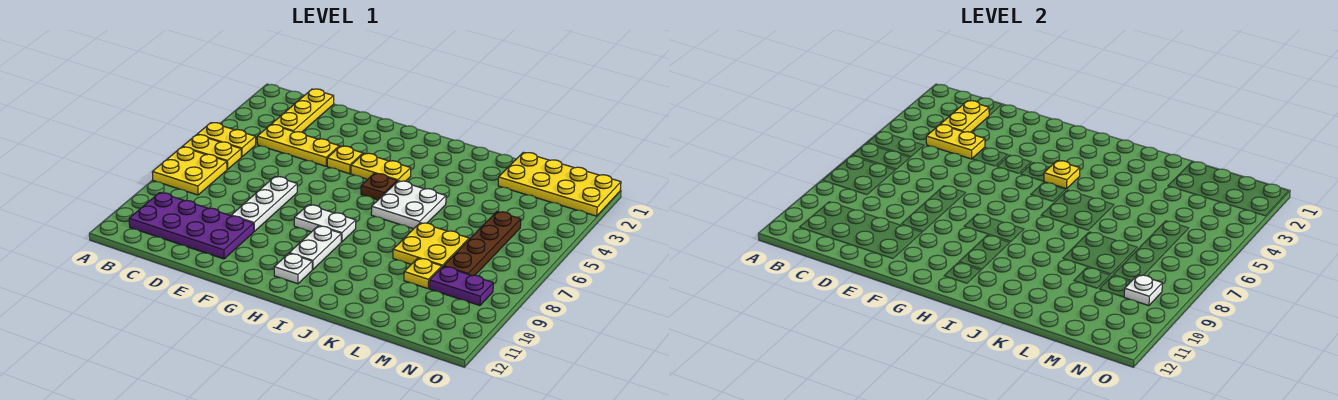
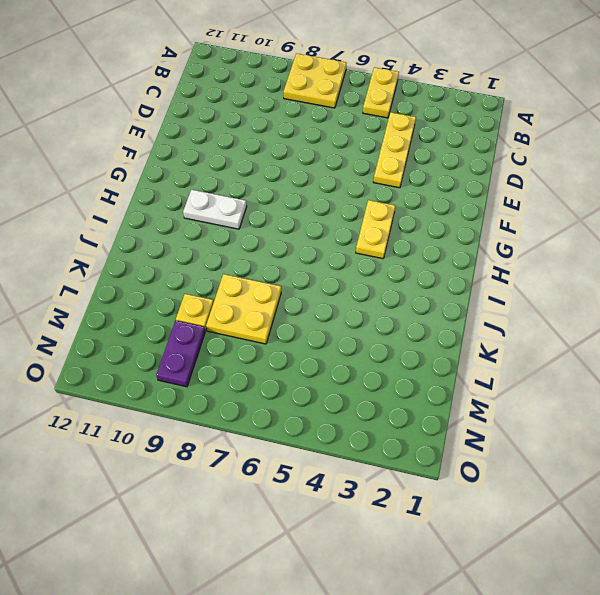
none -> yellow 1x2 plate [183,135,241,169]
none -> purple 2x4 plate [129,193,254,259]
none -> yellow 1x3 plate [271,89,334,132]

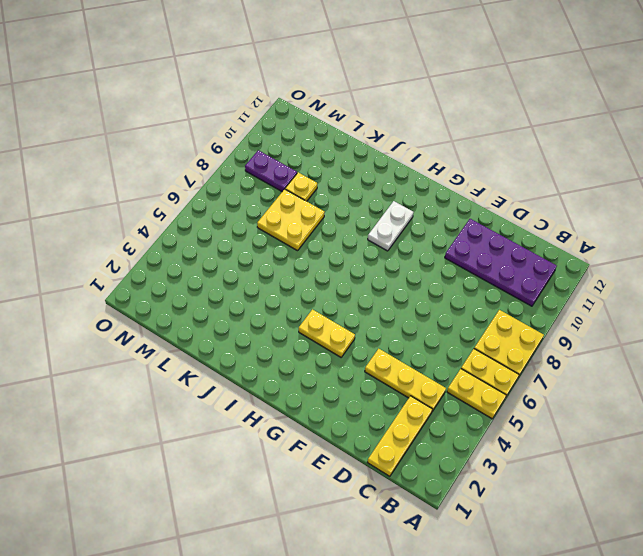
none -> white 1x3 plate [231,177,297,231]
none -> yellow 1x1 plate [327,146,363,174]
none -> white 1x2 plate [294,205,356,242]

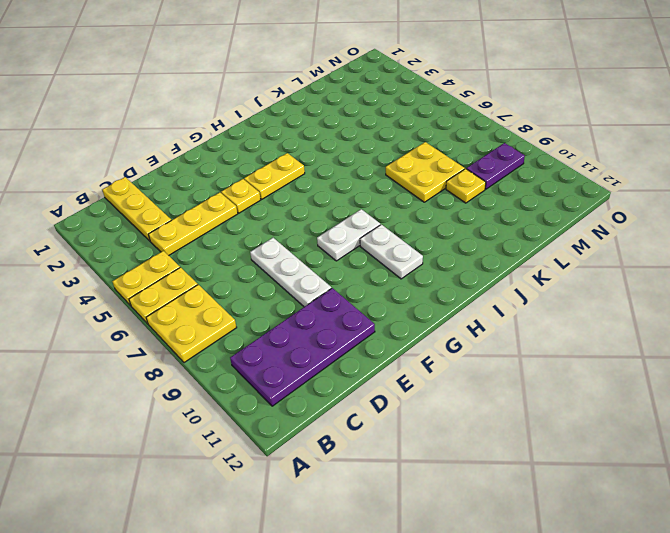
none -> brown 1x1 plate [361,173,397,200]
none -> white 1x1 plate [274,253,312,284]
none -> white 2x2 plate [371,181,446,229]

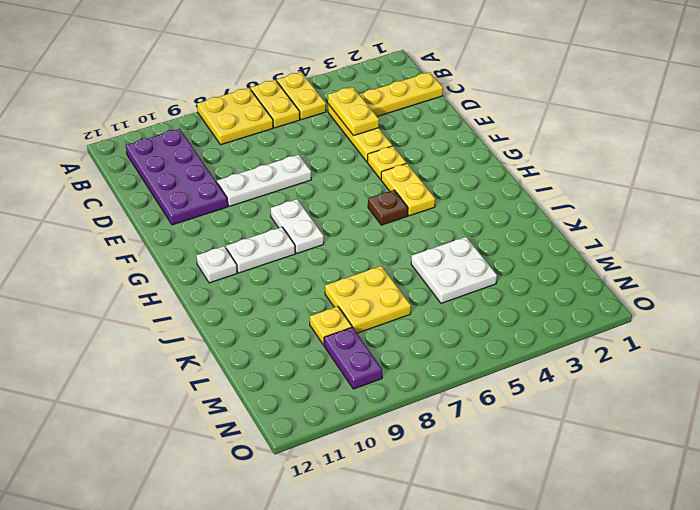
white 2x2 plate [411,237,497,303] -> white 2x2 plate moved to [371,181,446,229]
none -> yellow 2x4 plate [498,152,621,216]
none -> brown 1x4 plate [444,212,521,276]
none -> yellow 1x2 plate [940,101,989,132]

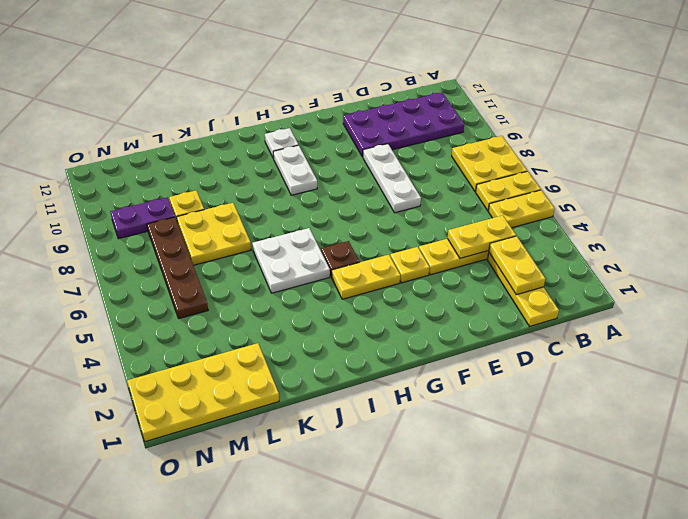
none -> white 1x2 plate [294,205,356,242]
none -> yellow 1x1 plate [1044,161,1080,189]
none -> white 1x1 plate [1124,275,1162,306]

